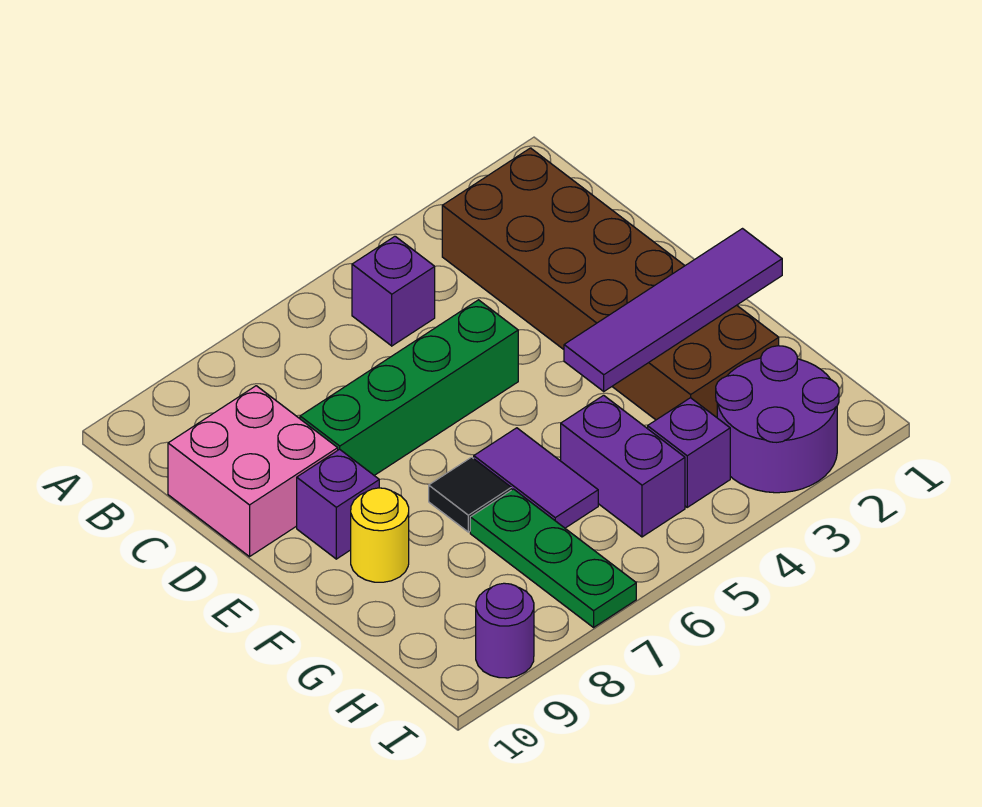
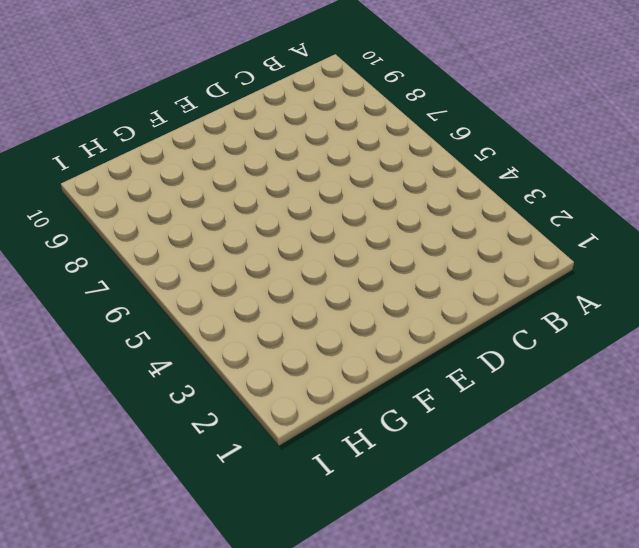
none -> brown 2x6 brick [442,148,779,420]
none -> purple 1x1 brick [352,236,435,346]
none -> pink 2x2 brick [168,386,338,557]

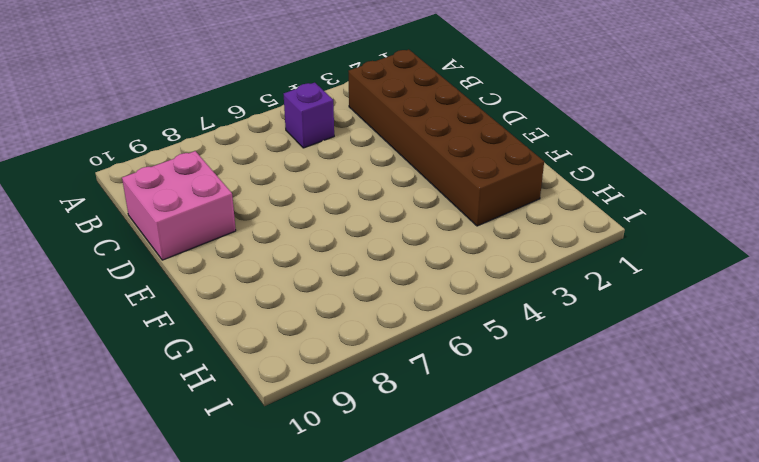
none -> green 1x4 brick [300,300,518,476]
none -> purple 1x1 brick [297,449,379,559]
none -> purple 1x2 tile [474,428,598,528]

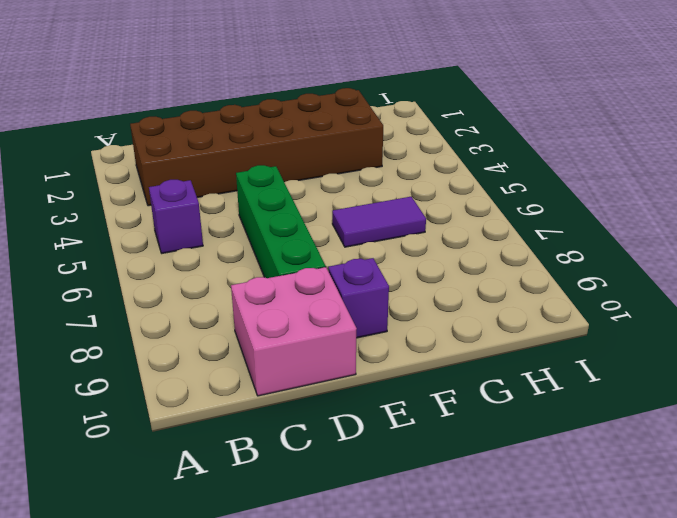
none -> black 1x1 tile [429,457,511,532]
none -> yellow 1x1 round brick [351,488,409,582]
none -> purple 1x2 brick [561,395,685,537]

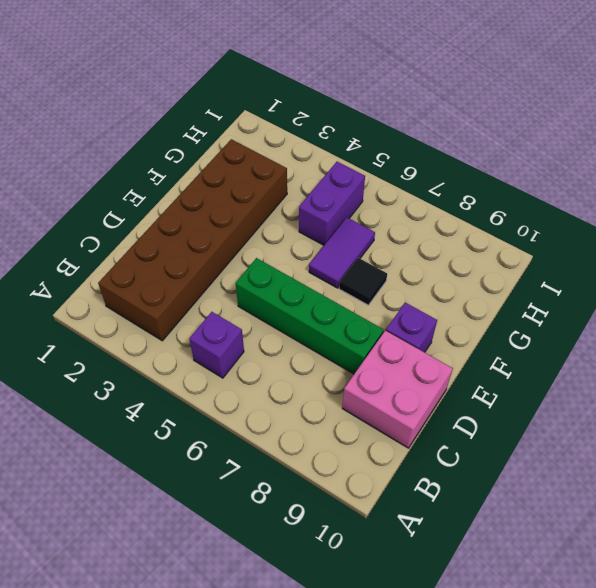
none -> yellow 1x1 round brick [351,488,409,582]
none -> green 1x3 plate [470,489,636,627]
none -> purple 2x2 round brick [716,346,839,493]

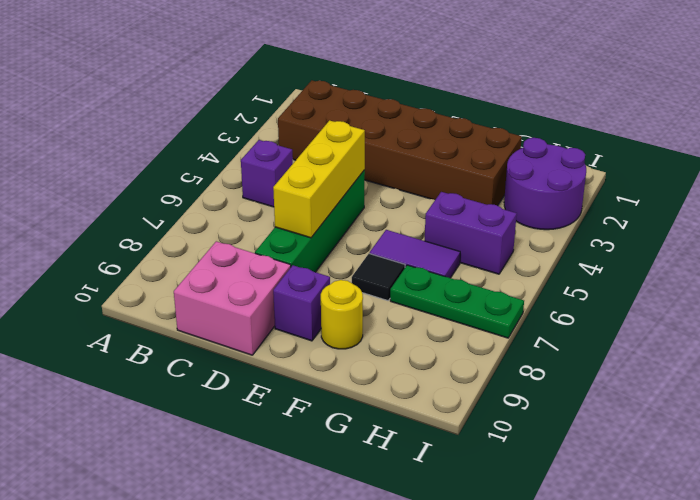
yellow 1x3 brick [273,120,365,238] -> none
none -> purple 1x1 brick [648,398,730,507]
none -> purple 1x1 round brick [476,583,534,678]
none -> purple 1x4 tile [564,229,782,391]

